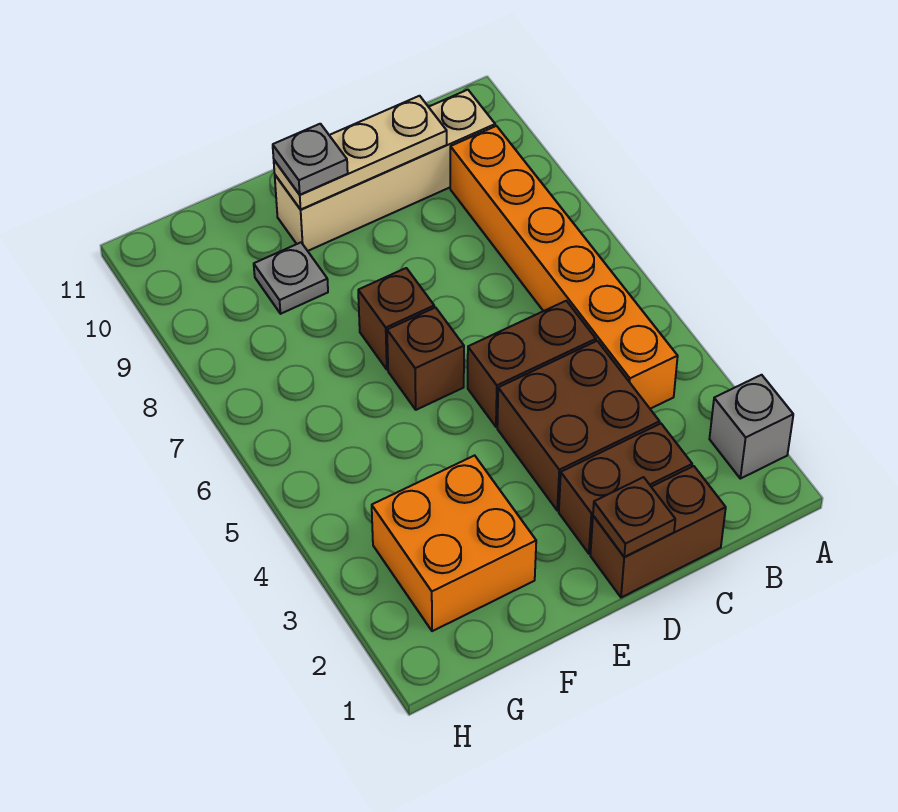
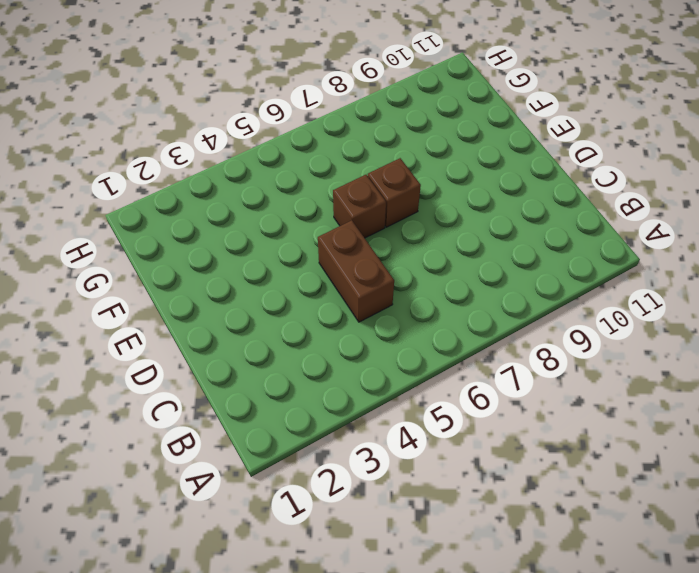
none -> grey 1x1 brick [710,375,793,479]
none -> orange 1x6 brick [450,126,678,409]
none -> tan 1x4 brick [275,90,495,251]

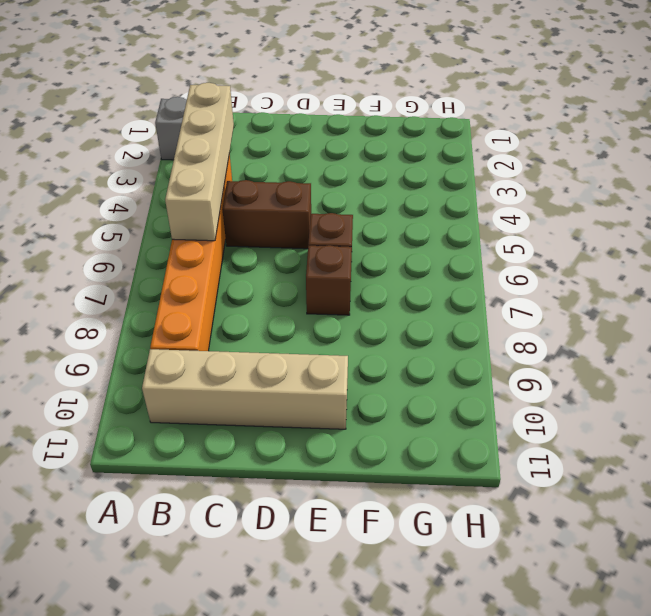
tan 1x4 brick [165,83,234,241] -> none
none -> brown 1x2 brick [590,466,726,598]
none -> brown 1x2 brick [559,424,692,554]
none -> brown 2x2 brick [497,341,659,511]

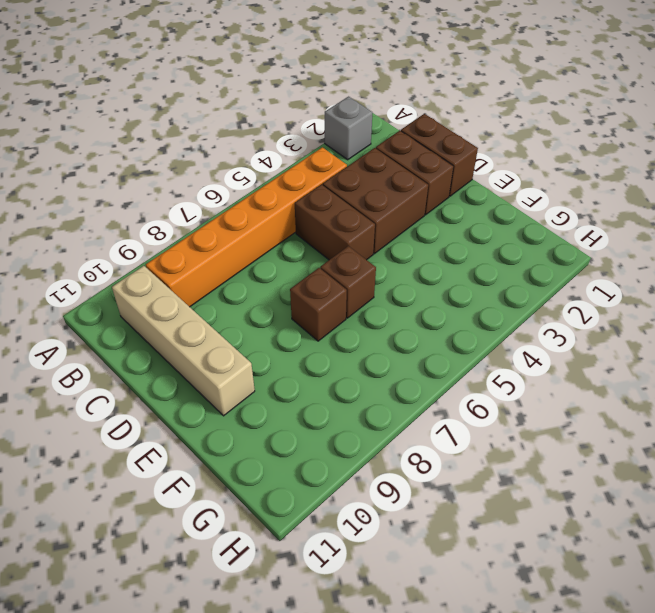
none -> orange 2x2 brick [372,455,536,631]
none -> grey 1x1 plate [254,242,328,314]
none -> tan 1x3 plate [274,96,447,210]

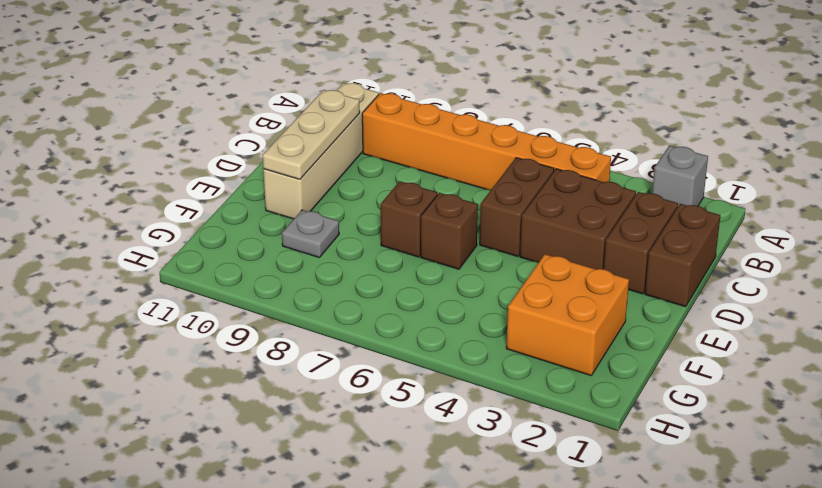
none -> brown 1x1 plate [593,477,675,557]
none -> grey 1x1 plate [273,124,348,195]

